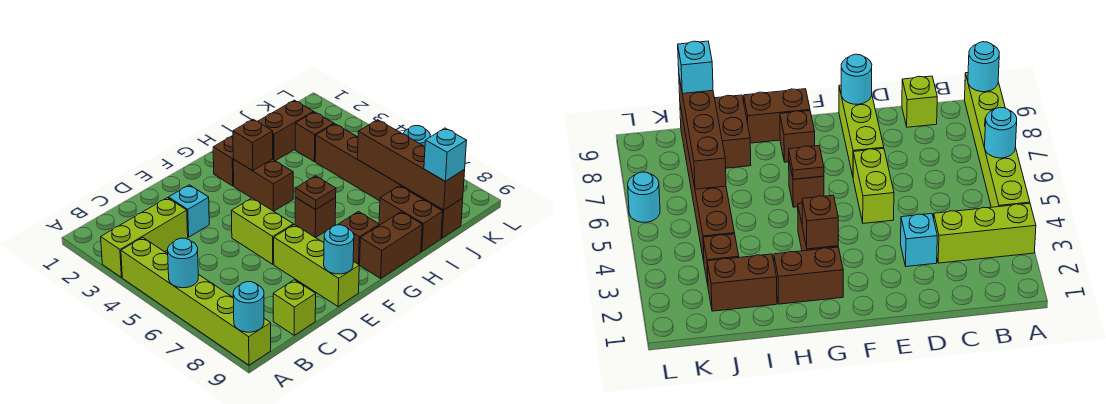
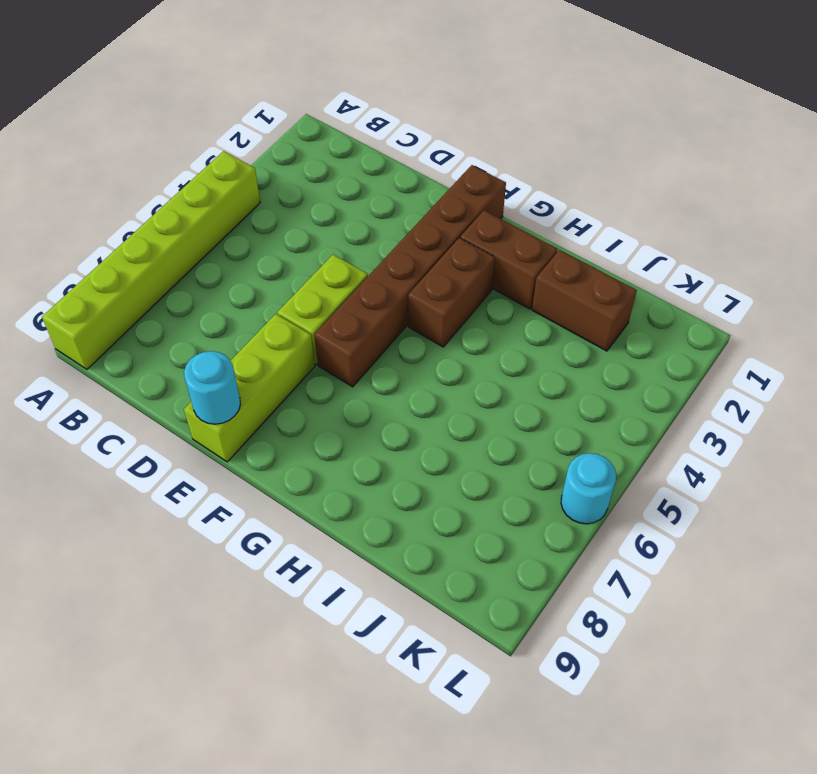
brown 1x6 brick [314,165,506,387] -> brown 1x6 brick moved to [315,124,463,238]
none -> lime 1x3 brick [101,198,188,277]
none -> lime 1x1 brick [273,280,316,335]
none -> cyan 1x1 brick [168,185,209,237]

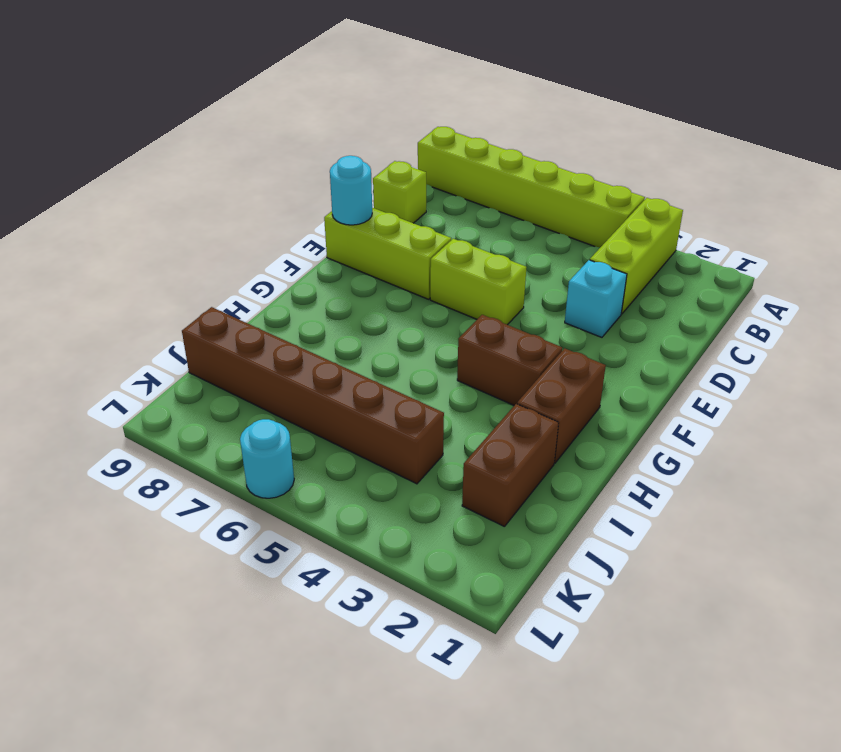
none -> brown 1x1 brick [295,197,336,238]
none -> brown 1x1 brick [338,212,379,264]
none -> brown 1x2 brick [360,212,422,278]

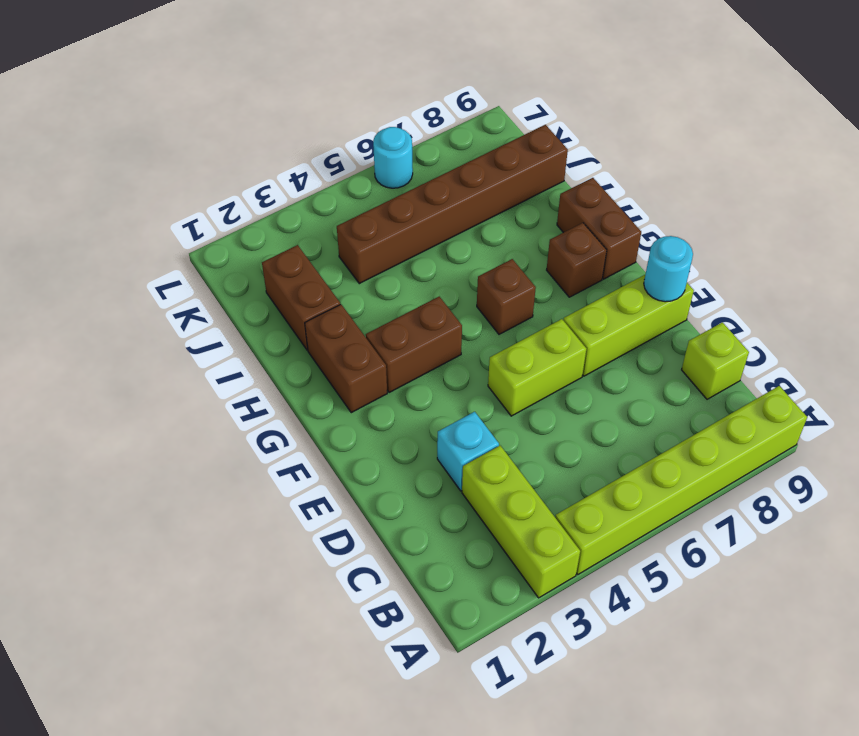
none -> brown 1x2 brick [379,186,443,251]
none -> brown 1x1 brick [295,112,334,162]
none -> cyan 1x1 round brick [168,238,198,288]

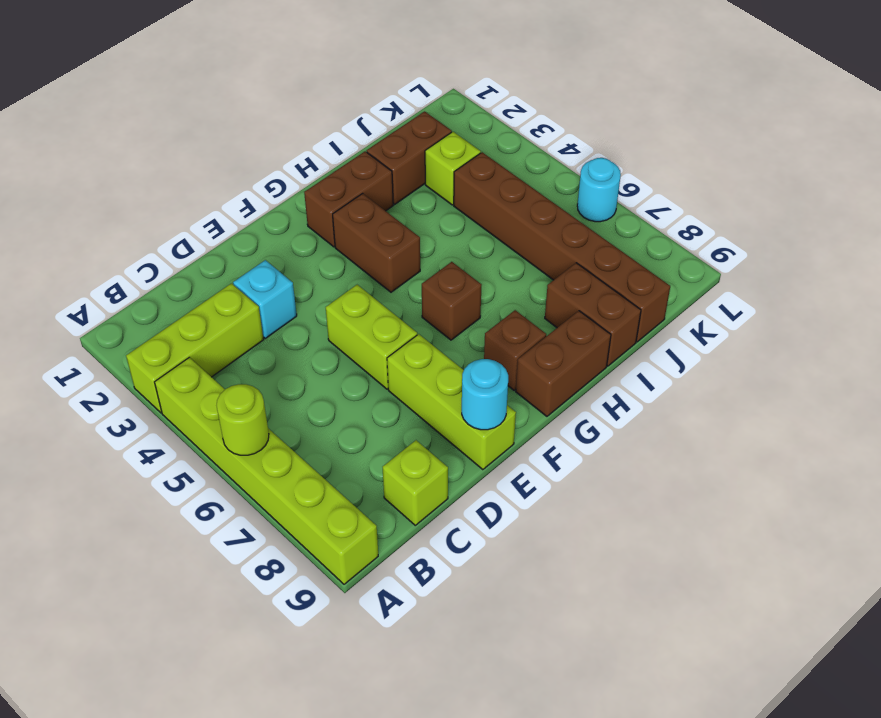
lime 1x1 round brick [217,384,269,455] -> cyan 1x1 round brick [168,238,198,288]
lime 1x1 brick [425,132,481,205] -> brown 1x1 brick [295,112,334,162]
none -> cyan 1x1 round brick [233,282,264,332]
none -> brown 1x1 brick [233,119,273,171]
none -> brown 1x1 plate [295,176,336,210]

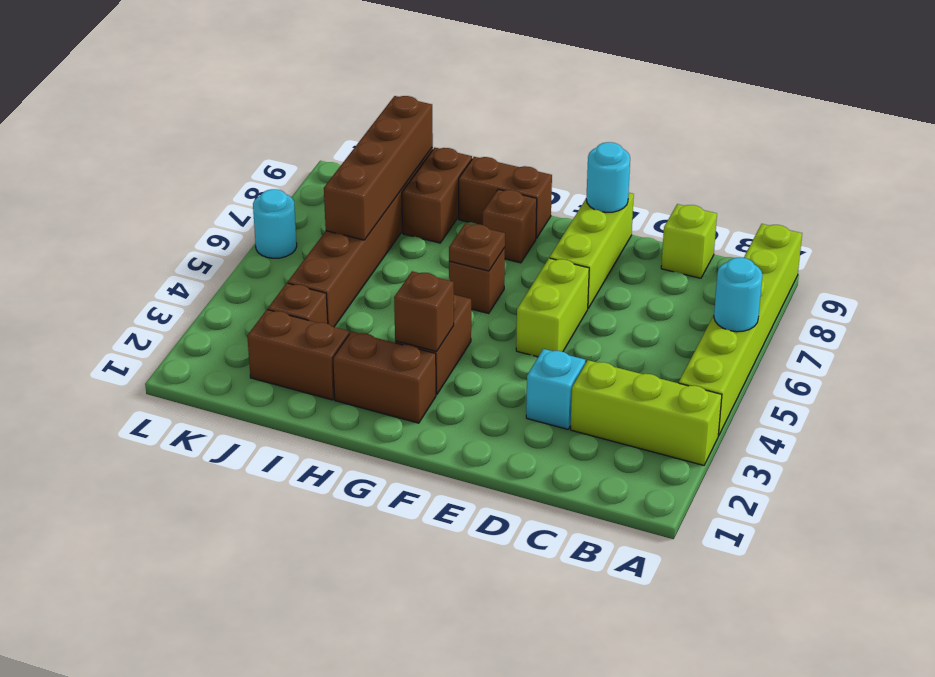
none -> cyan 1x1 round brick [233,282,264,332]
none -> cyan 1x1 brick [424,128,467,181]

